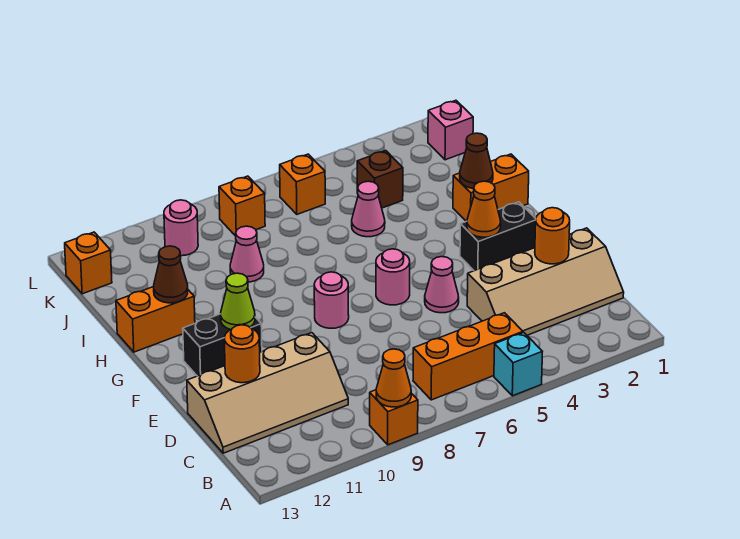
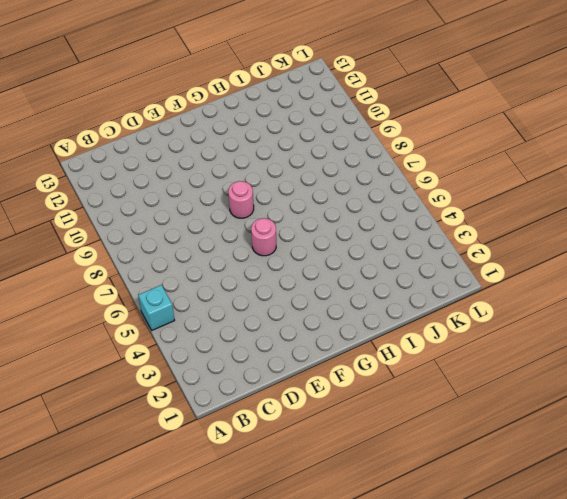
none -> orange 1x1 brick [370,390,418,445]
none -> orange 1x3 brick [413,313,523,400]
none -> tan 2x4 slope [467,228,624,335]

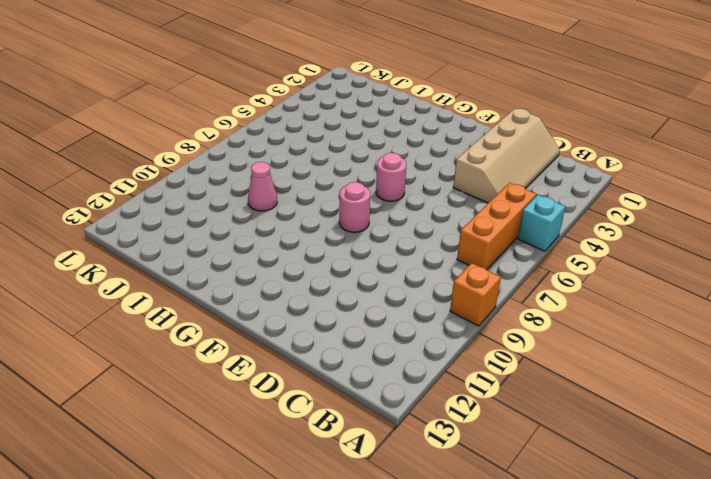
none -> tan 2x4 slope [187,333,348,453]
none -> pink 1x1 cone [425,257,459,313]
none -> black 1x2 brick [460,202,536,271]

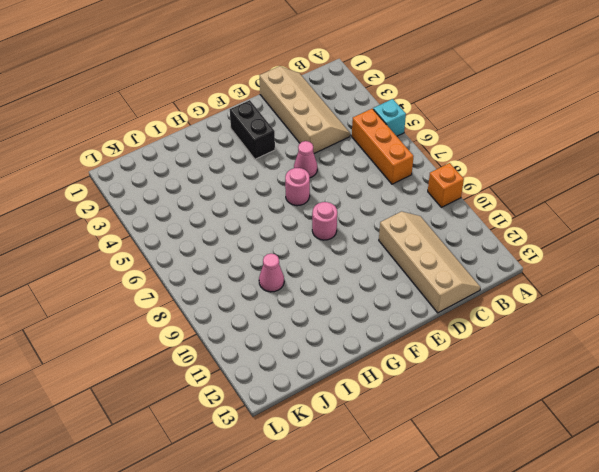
none -> black 1x2 brick [183,314,262,376]
none -> orange 1x2 brick [453,154,529,221]
none -> orange 1x2 brick [116,287,195,352]

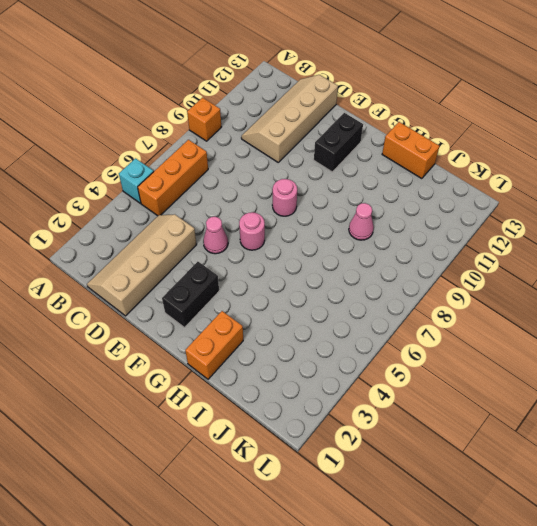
orange 1x2 brick [382,122,440,179] -> orange 1x2 brick turned to [116,287,195,352]
none -> pink 1x1 cone [352,181,385,237]
none -> brown 1x1 brick [357,151,403,208]
none -> pink 1x1 brick [428,100,473,160]

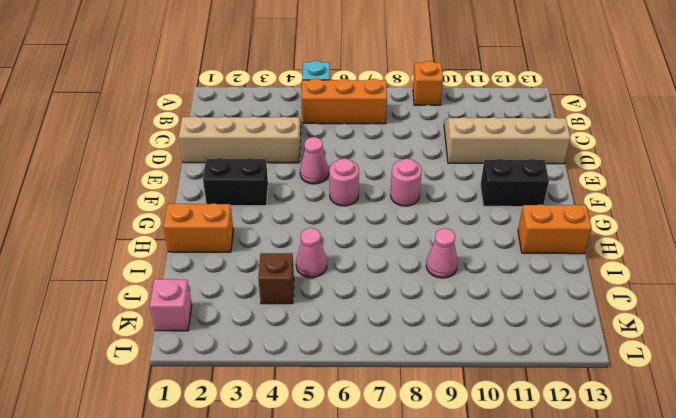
none -> orange 1x1 brick [280,154,325,214]
none -> orange 1x1 brick [219,176,265,236]
none -> pink 1x1 round brick [164,200,198,256]

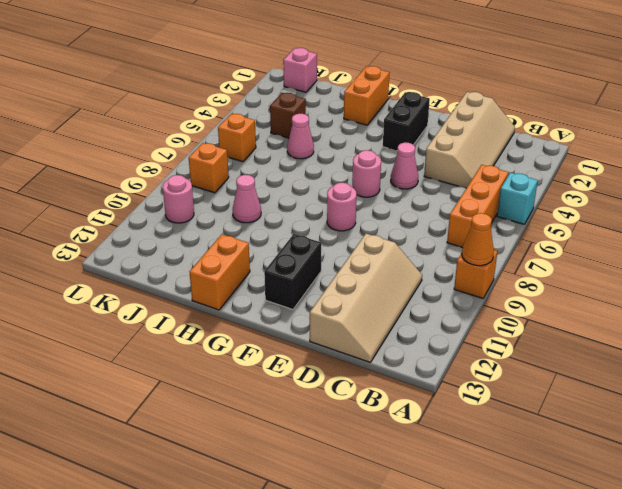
none -> orange 1x1 brick [65,232,112,294]
none -> orange 1x1 round brick [535,208,570,264]
none -> orange 1x1 round brick [224,325,260,383]

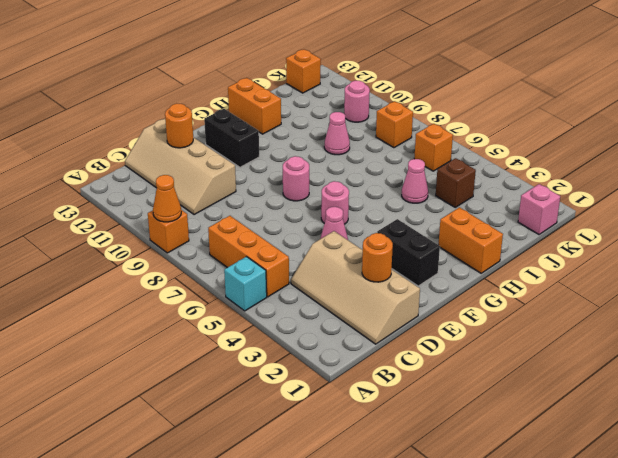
none -> orange 1x1 cone [467,181,501,237]
none -> lime 1x1 cone [221,273,255,330]
none -> brown 1x1 cone [460,133,493,189]

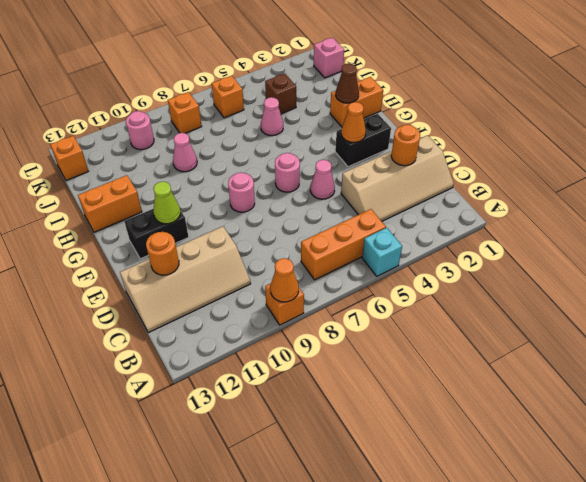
none -> brown 1x1 cone [154,246,188,303]

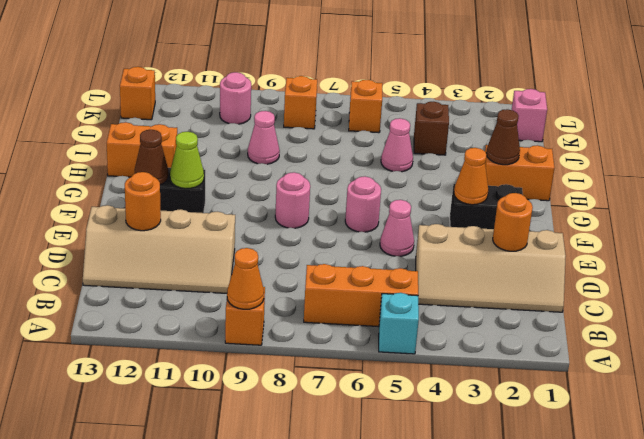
brown 1x1 cone [135,130,168,185] -> brown 1x1 cone moved to [154,246,188,303]

